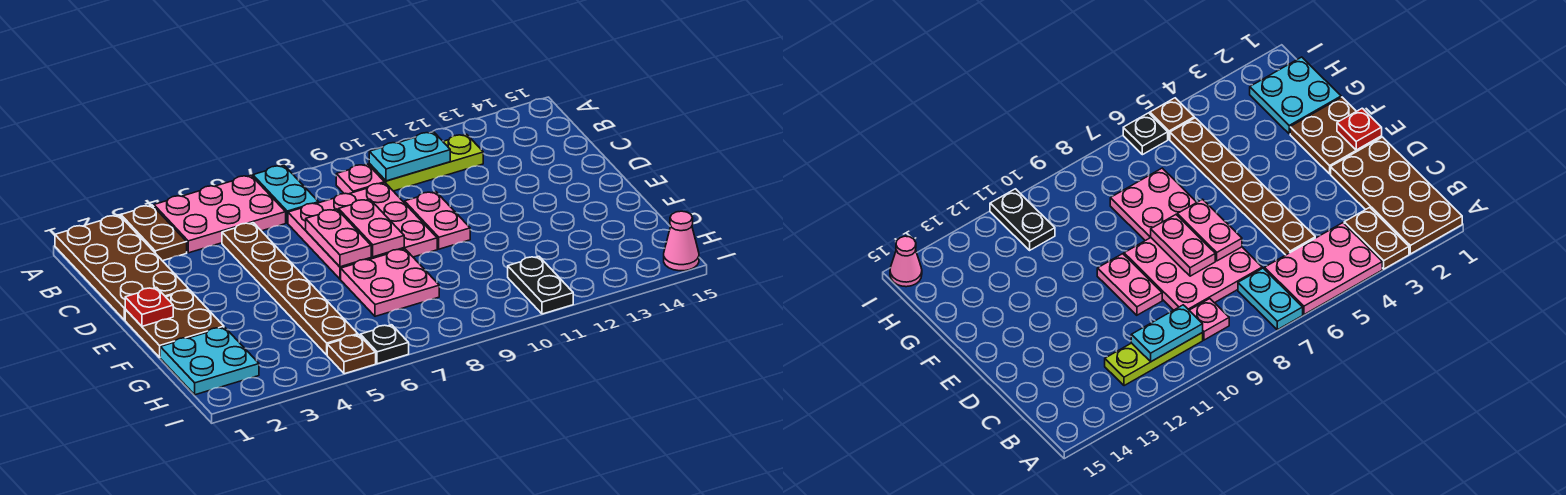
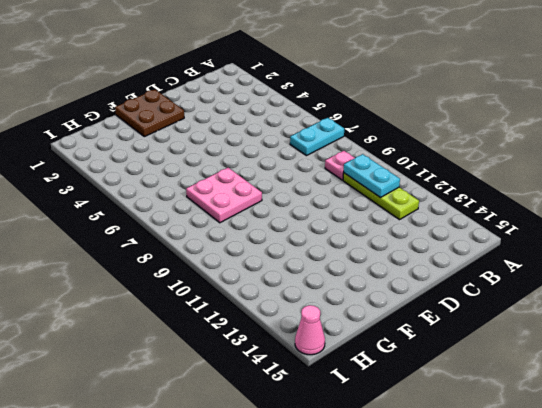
none -> brown 2x4 plate [55,215,189,320]
none -> brown 1x2 plate [121,205,187,261]
none -> pink 2x3 plate [154,175,286,253]

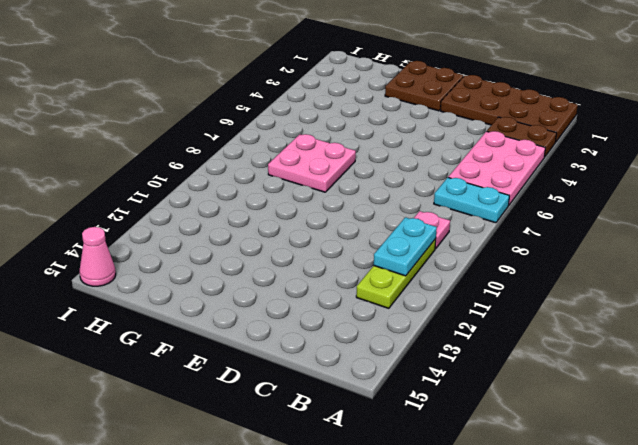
none -> brown 1x6 plate [222,223,358,355]
none -> pink 3x3 plate [288,183,437,279]
none -> pink 1x2 plate [405,192,470,249]

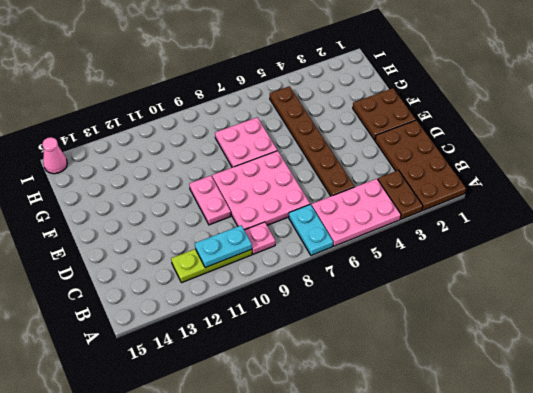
none -> cyan 2x2 plate [160,327,259,395]
none -> black 1x2 plate [508,256,573,314]
none -> brown 1x1 plate [327,335,376,374]

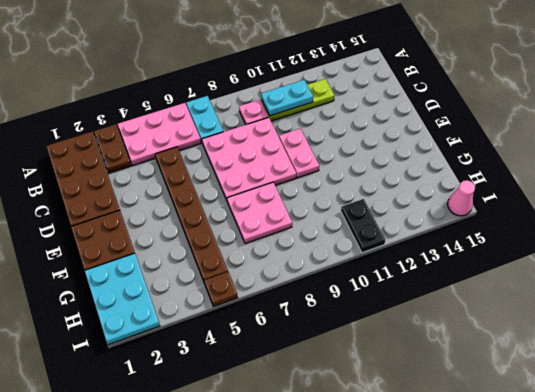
cyan 2x3 plate [85,253,160,345] -> cyan 2x2 plate [160,327,259,395]
none -> black 1x1 plate [360,325,409,364]
none -> pink 1x2 plate [306,209,371,267]
none -> pink 1x2 plate [339,199,404,257]

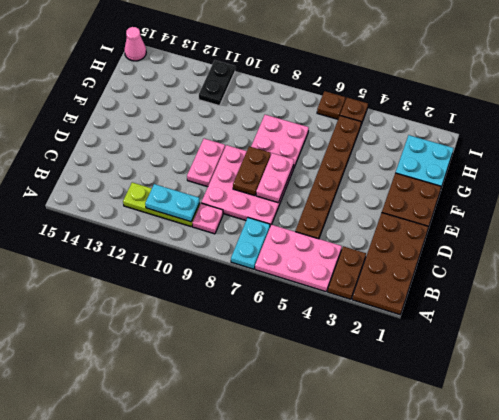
brown 1x2 plate [233,146,271,196] -> pink 1x2 plate [339,199,404,257]
brown 1x1 plate [317,91,346,119] -> black 1x1 plate [360,325,409,364]
none -> red 1x1 plate [125,288,173,326]

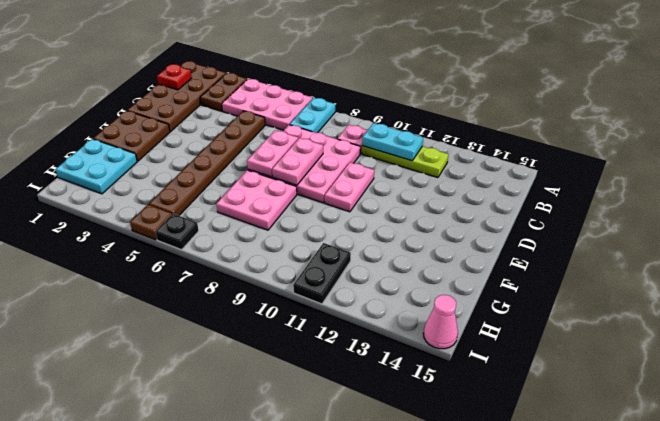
red 1x1 plate [157,64,192,90] -> red 1x1 plate moved to [125,288,173,326]

